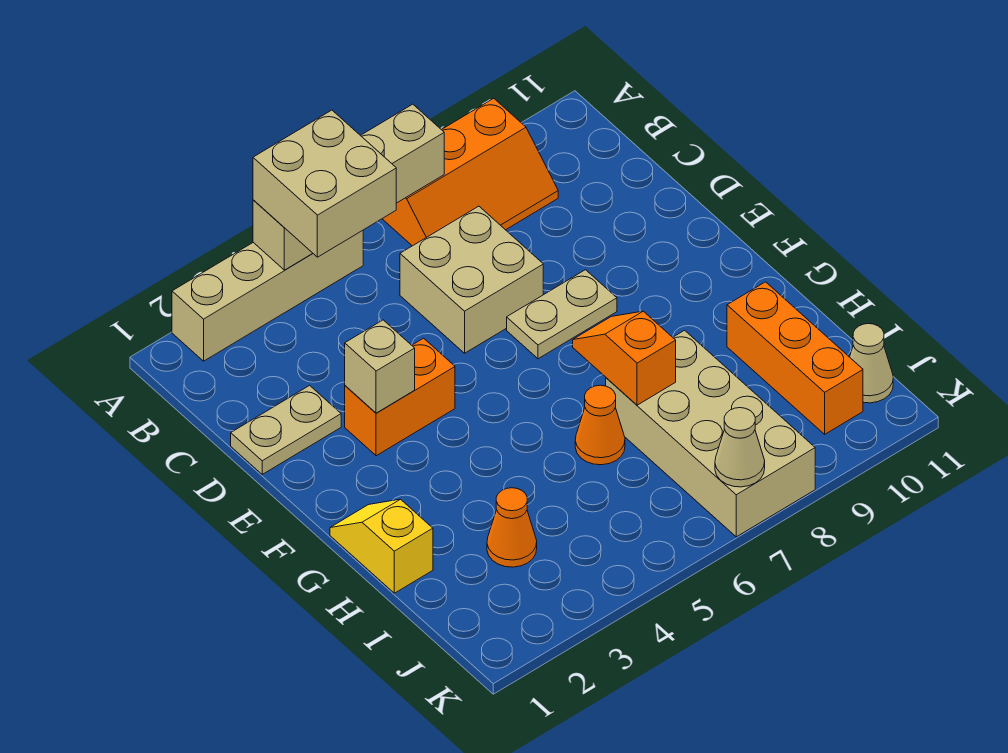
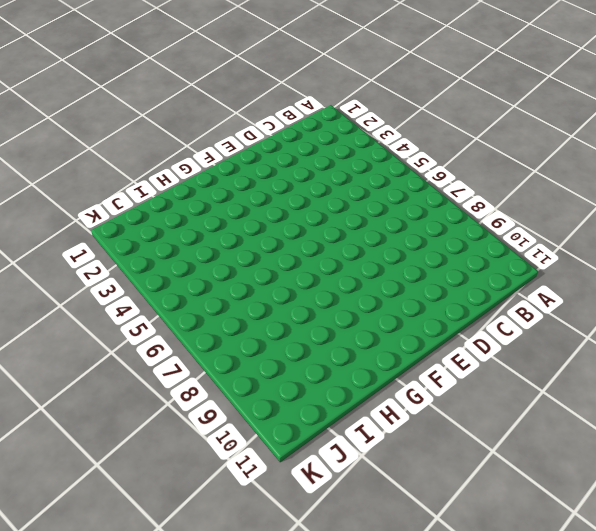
none -> tan 1x4 brick [172,230,363,361]
none -> orange 2x3 slope [382,98,558,246]
none -> tan 2x2 brick [400,206,543,353]

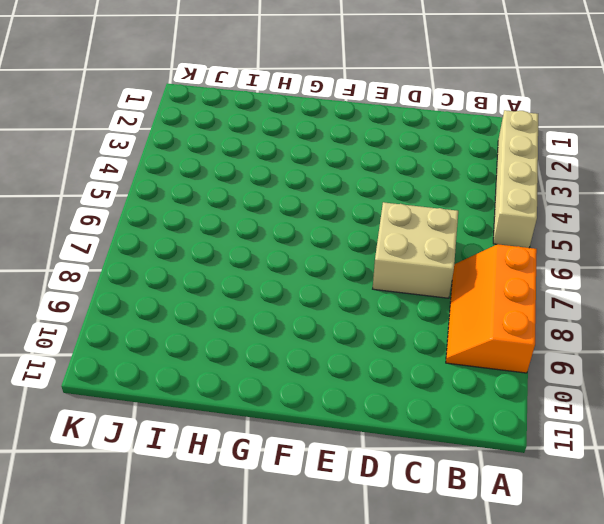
none -> tan 1x2 plate [231,385,341,474]
none -> orange 1x2 brick [345,338,455,456]
none -> tan 1x2 plate [507,270,617,359]

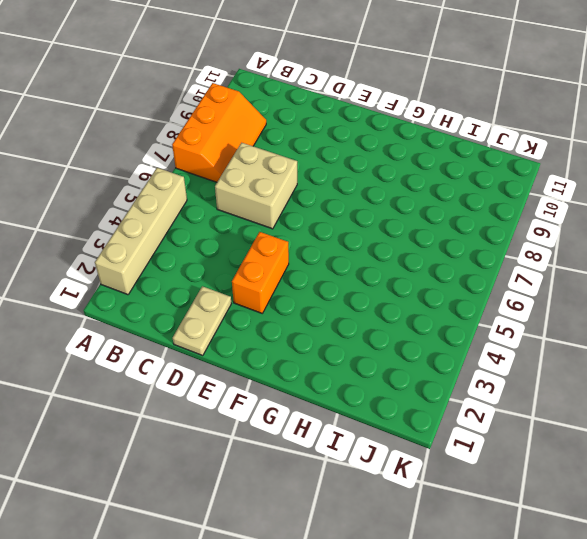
none -> tan 1x2 plate [507,270,617,359]
none -> yellow 1x2 slope [330,499,433,593]
none -> orange 1x1 cone [575,385,625,465]

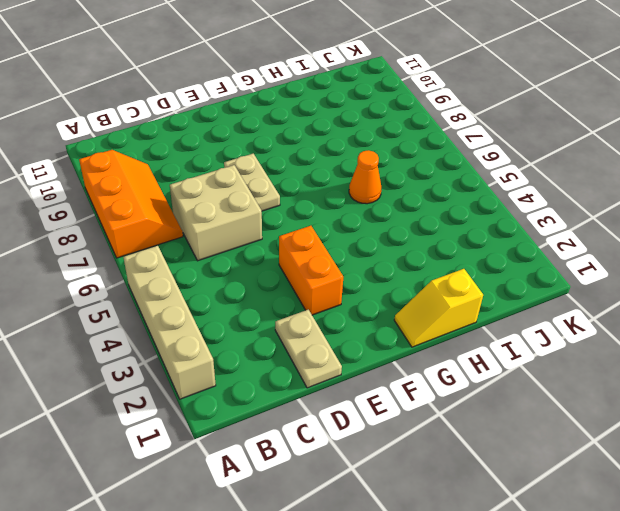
none -> tan 2x4 brick [606,330,815,537]
none -> orange 1x3 brick [727,282,863,434]
none -> orange 1x1 cone [487,488,537,567]

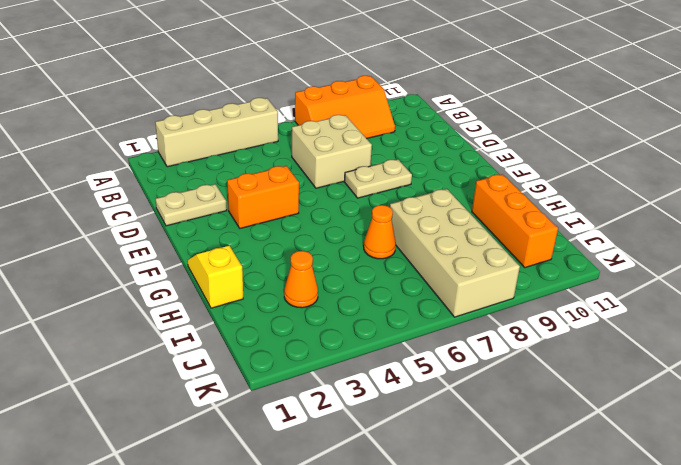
none -> tan 1x1 cone [850,324,893,403]
none -> tan 1x4 brick [253,104,444,270]
none -> tan 1x1 brick [345,320,415,413]

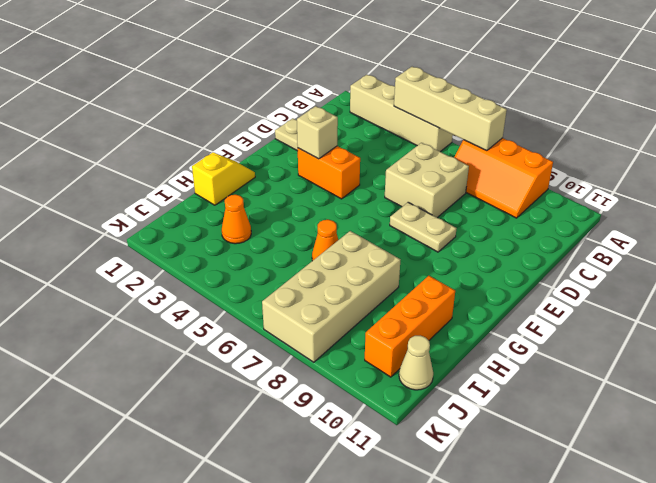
none -> orange 1x2 slope [573,311,676,405]
none -> tan 1x1 cone [715,408,765,487]
none -> tan 2x2 brick [253,110,396,257]

